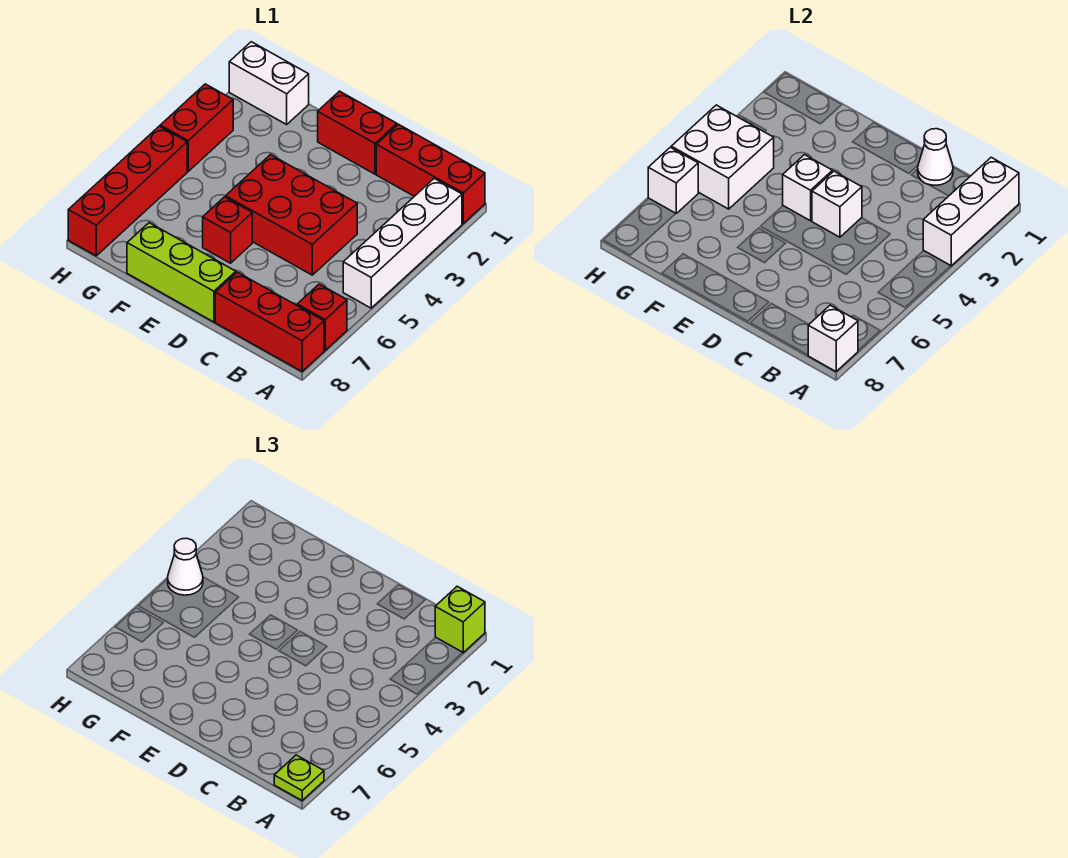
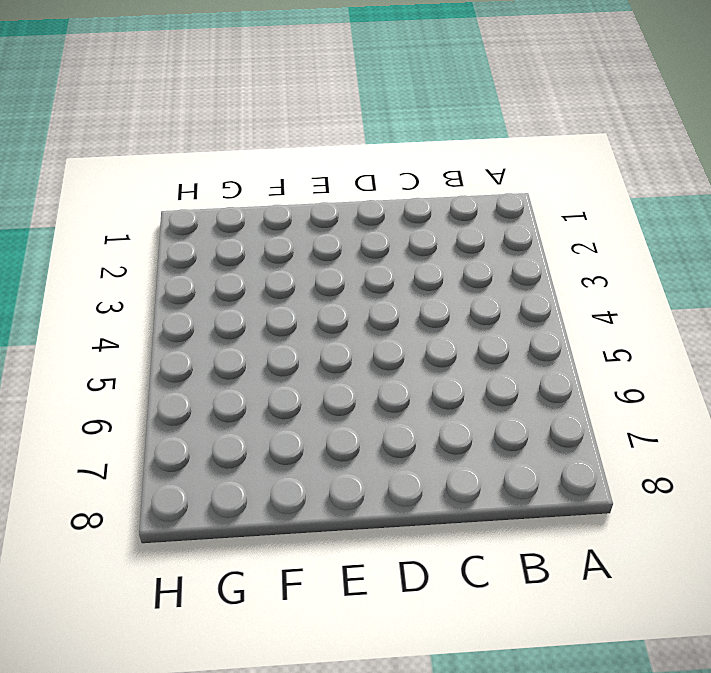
none -> red 1x3 brick [376,124,485,224]
none -> white 1x4 brick [343,179,462,308]
none -> red 1x1 brick [297,284,347,350]

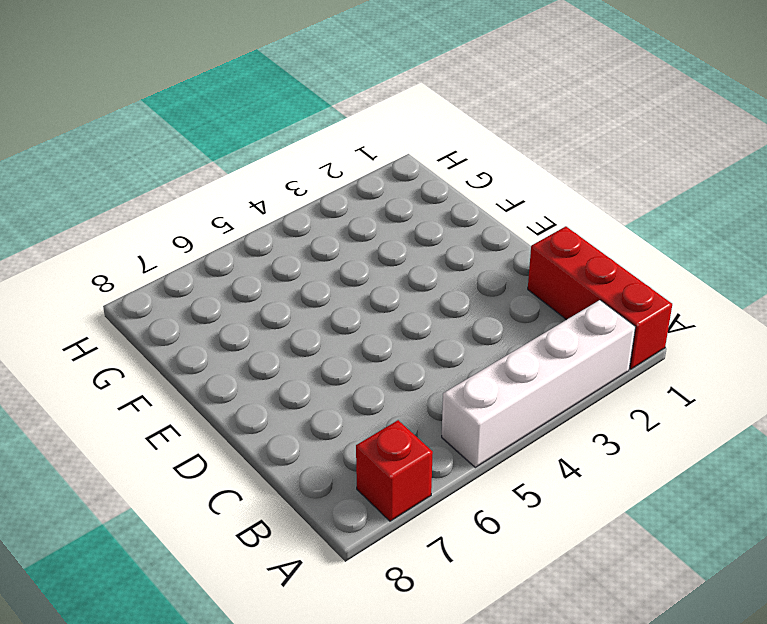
none -> red 1x3 brick [215,272,324,371]
none -> red 2x3 brick [226,155,357,275]
none -> red 1x2 brick [318,91,397,174]

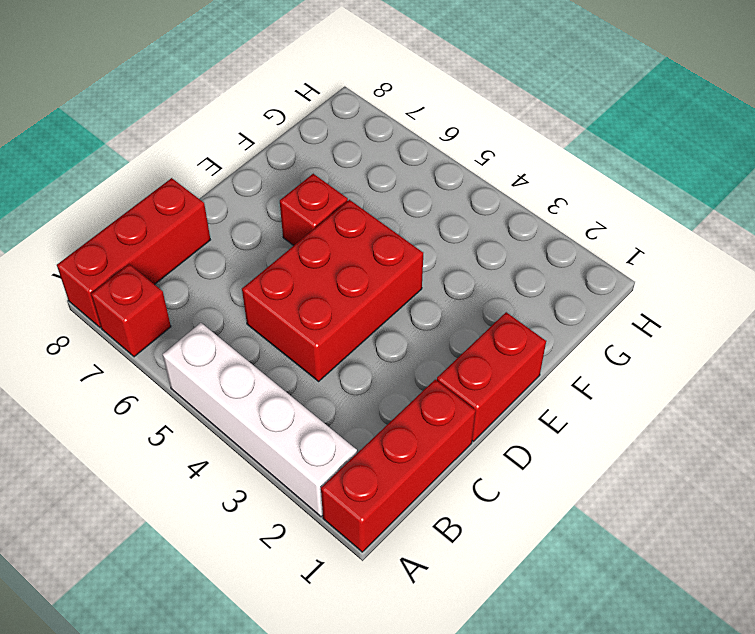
none -> lime 1x3 brick [127,223,236,322]
none -> white 1x2 brick [229,42,309,124]
none -> red 1x2 brick [160,84,233,171]

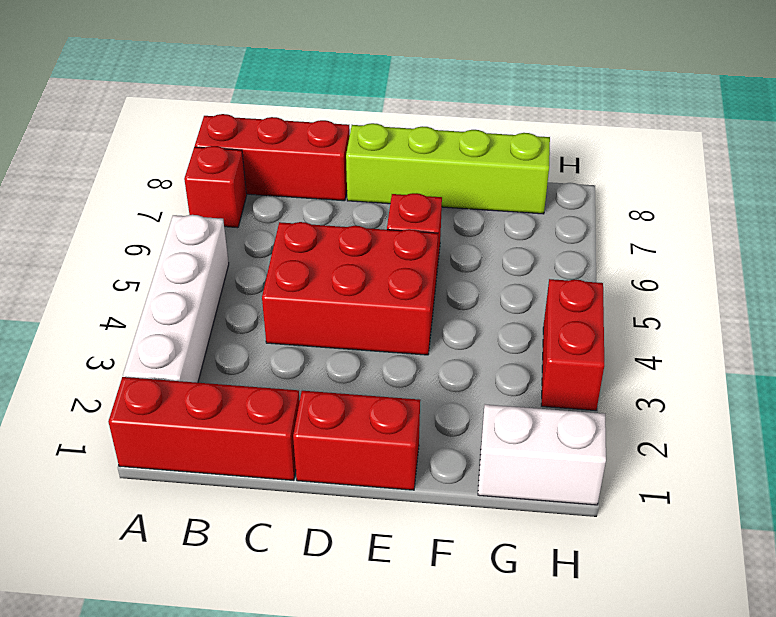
lime 1x4 brick [346,123,550,214] -> lime 1x3 brick [127,223,236,322]
none -> red 1x4 brick [68,126,187,256]
none -> white 1x3 brick [923,157,1019,266]
none -> white 1x1 brick [808,305,858,371]

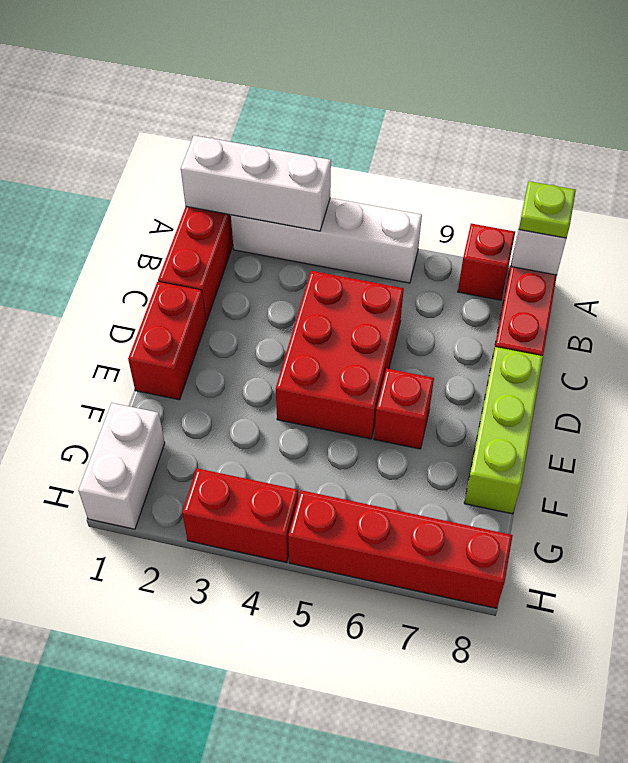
none -> white 1x1 cone [918,129,953,185]
none -> white 1x1 brick [812,171,862,237]
none -> white 1x1 brick [783,155,832,221]

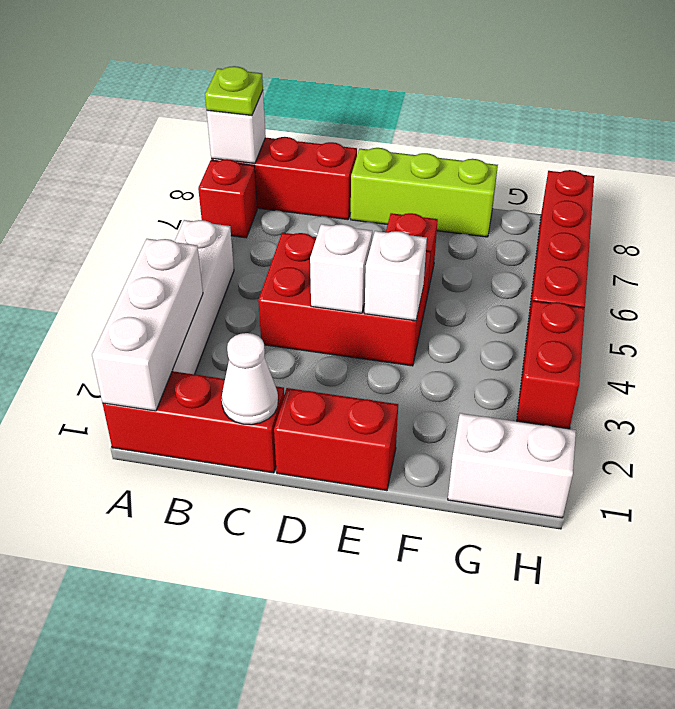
none -> white 2x2 brick [671,105,774,209]
none -> white 1x1 brick [648,147,699,213]
none -> lime 1x1 brick [435,586,485,653]

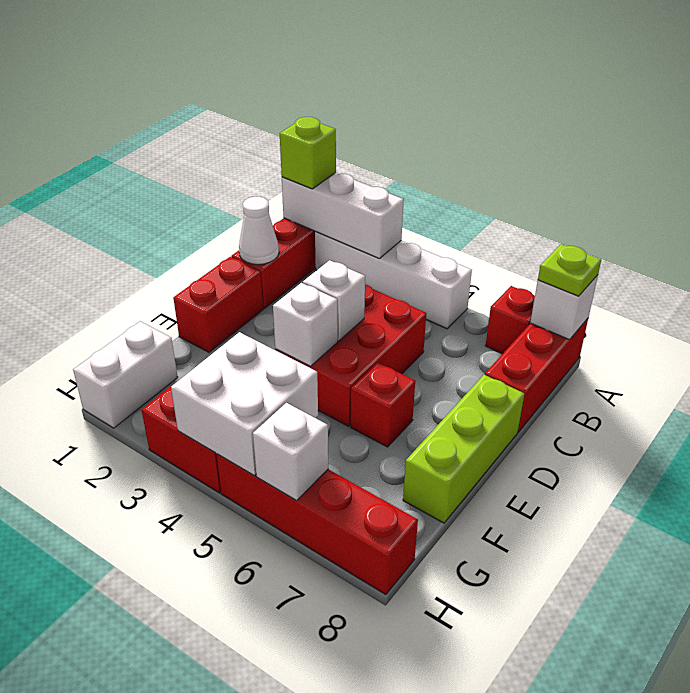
none -> white 1x1 cone [168,538,203,595]

